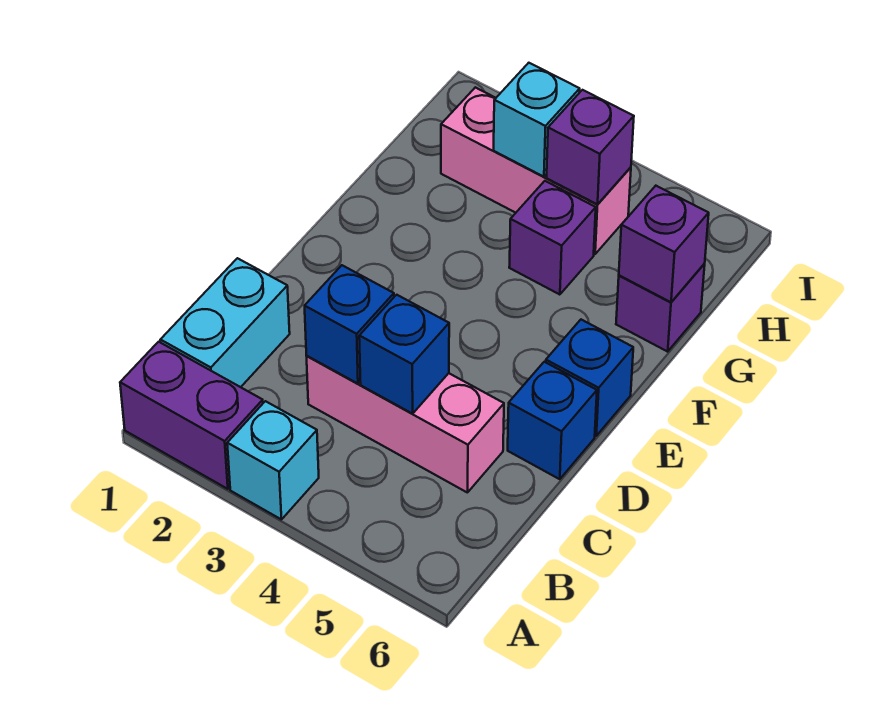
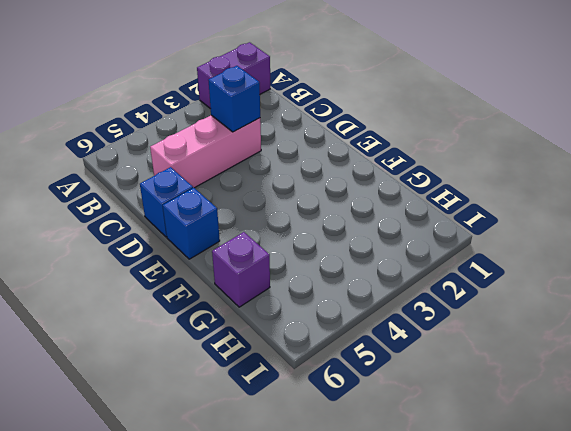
none -> cyan 1x1 brick [227,401,319,520]
none -> cyan 1x2 brick [161,258,290,387]
none -> purple 1x1 brick [509,181,596,295]

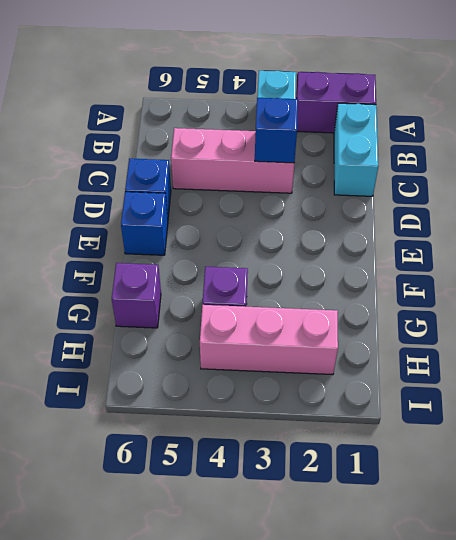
none -> blue 1x1 brick [359,295,449,414]
none -> purple 1x1 brick [619,186,709,302]
none -> cyan 1x1 brick [494,63,580,177]

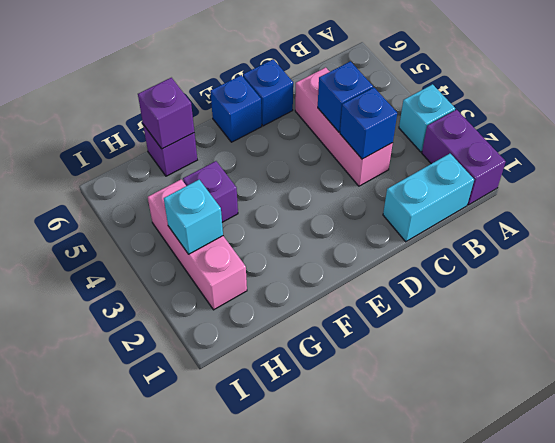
none -> purple 1x1 brick [547,90,634,204]

